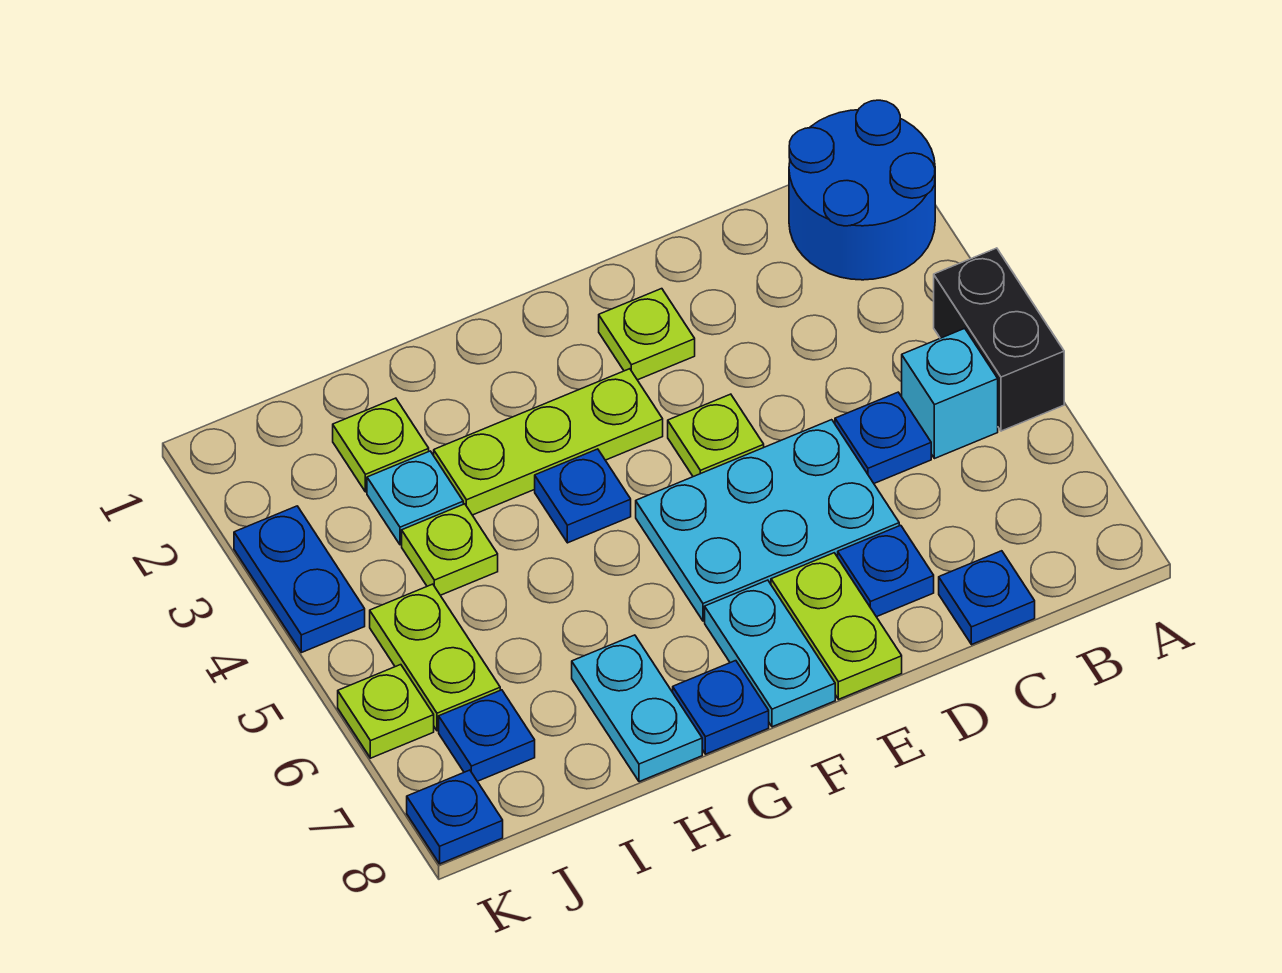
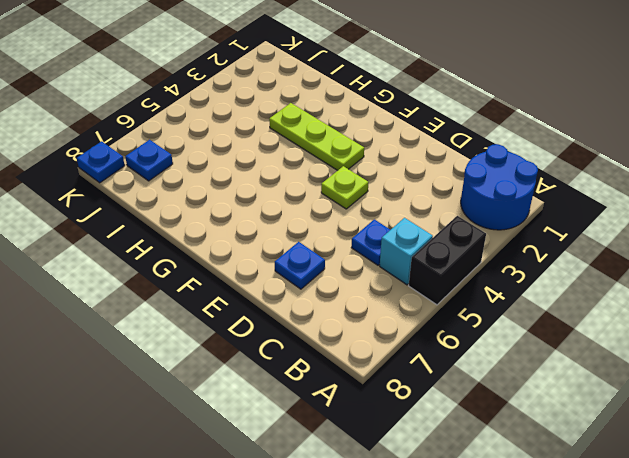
none -> blue 1x1 plate [939,551,1035,645]
none -> cyan 2x3 plate [636,420,899,621]
none -> lime 1x1 plate [599,289,695,380]

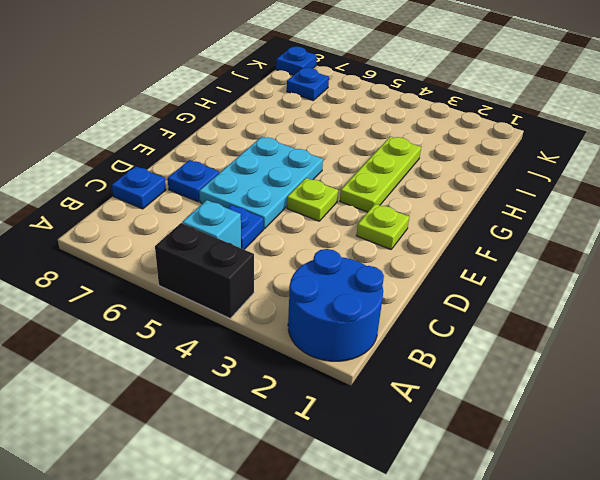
none -> lime 1x2 plate [771,553,902,699]
none -> cyan 1x2 plate [705,580,835,727]
none -> blue 1x1 plate [535,449,631,543]

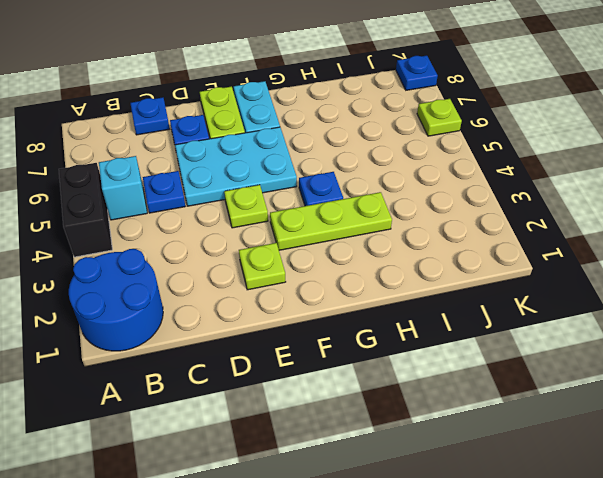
none -> blue 1x1 plate [673,661,769,754]
none -> cyan 1x2 plate [572,635,702,782]
none -> lime 1x1 plate [333,398,429,492]

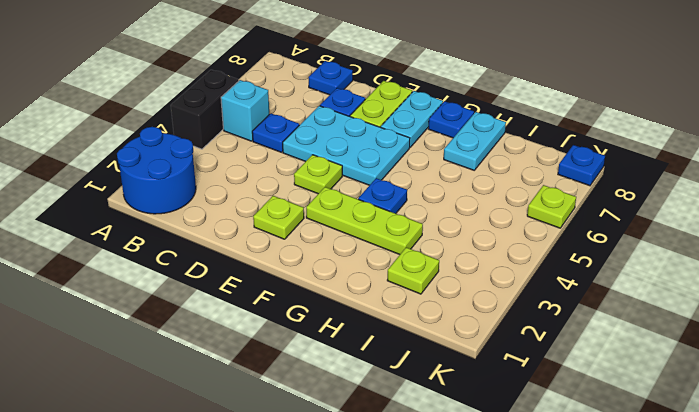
none -> cyan 1x1 plate [367,451,463,545]
none -> lime 1x1 plate [402,504,498,595]
none -> lime 1x2 plate [370,584,500,731]

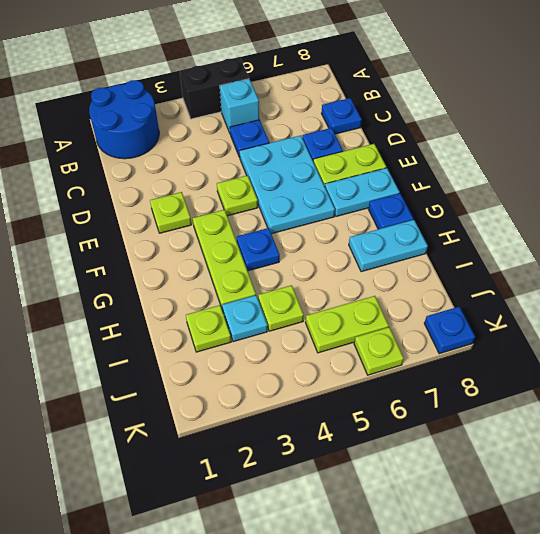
none -> blue 1x1 plate [439,690,535,781]
none -> blue 1x2 plate [234,506,365,653]

